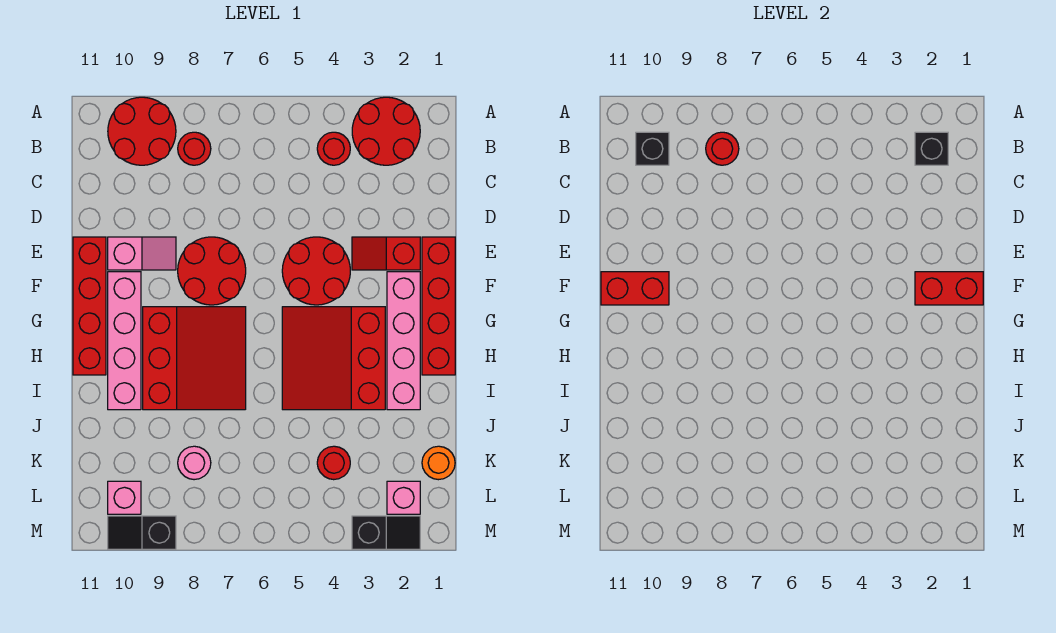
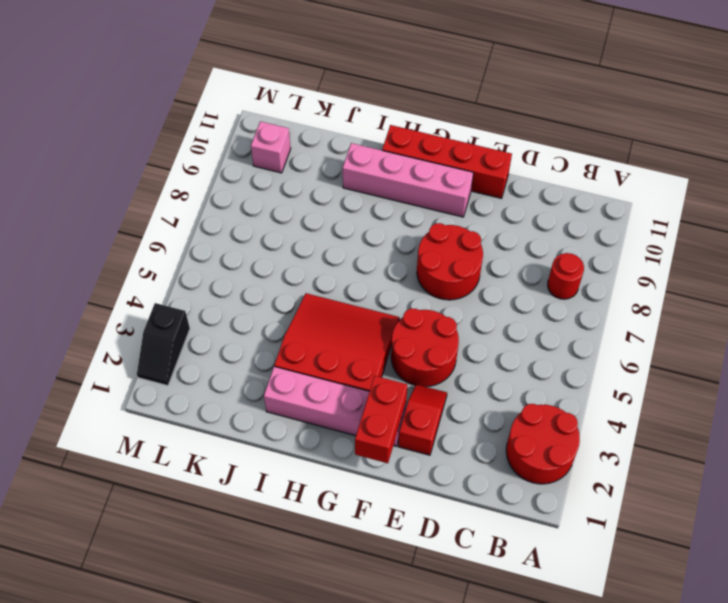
none -> red 2x2 round brick [108,97,176,165]
none -> red 1x1 round brick [317,132,350,165]
none -> red 1x4 brick [422,237,455,375]

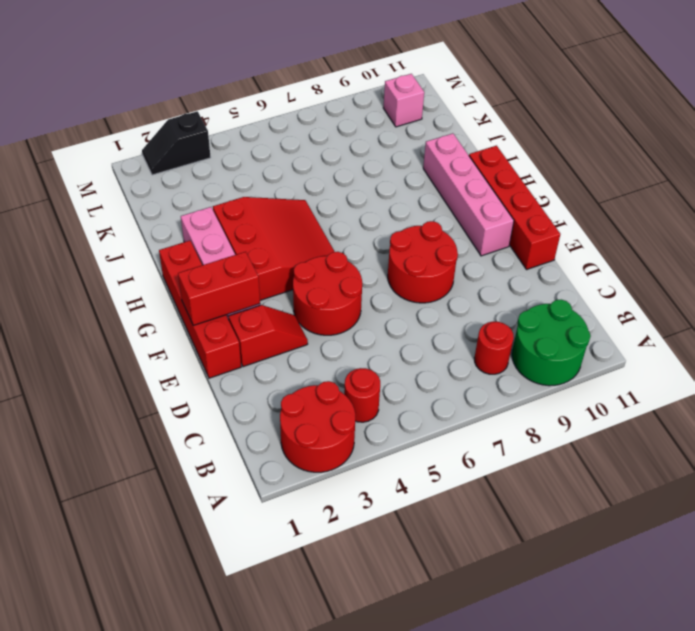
green 2x2 round brick [512,300,591,386] -> red 2x2 round brick [108,97,176,165]
none -> pink 1x2 slope [108,237,176,270]
none -> red 3x3 slope [143,307,246,410]
none -> orange 1x1 round brick [422,446,455,480]

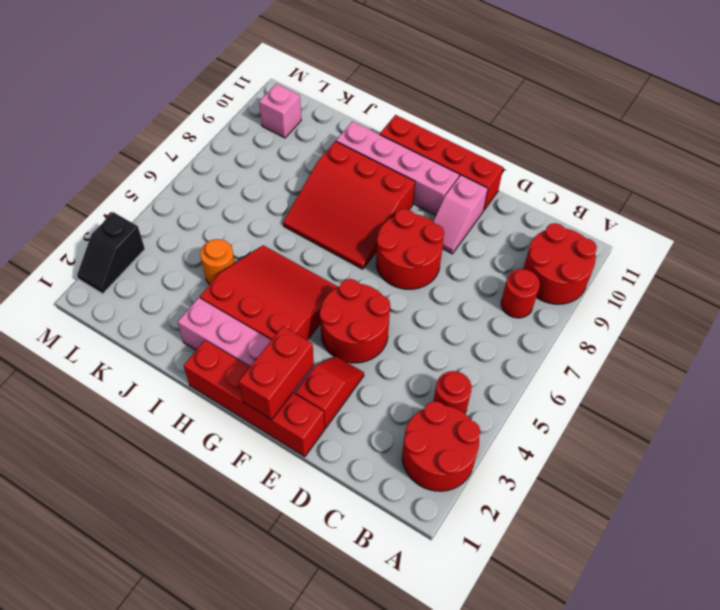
orange 1x1 round brick [200,239,235,284] -> orange 1x1 round brick moved to [422,446,455,480]
none -> red 1x1 round brick [317,446,350,480]
none -> pink 1x1 round brick [178,446,211,480]
none -> pink 1x1 brick [387,481,420,514]

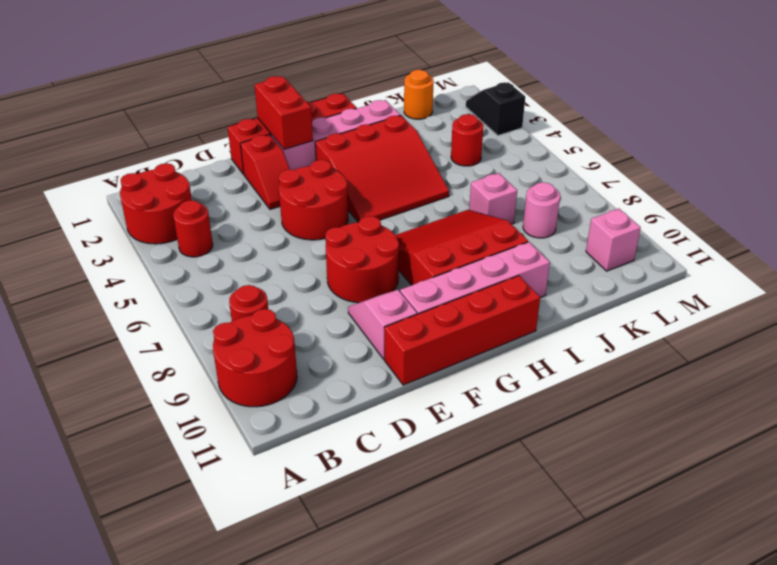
pink 1x1 brick [469,173,517,224] -> pink 1x1 brick moved to [387,481,420,514]
none -> black 1x2 slope [108,516,176,549]
none -> black 1x1 brick [915,132,948,165]
none -> red 1x1 round brick [706,132,739,165]

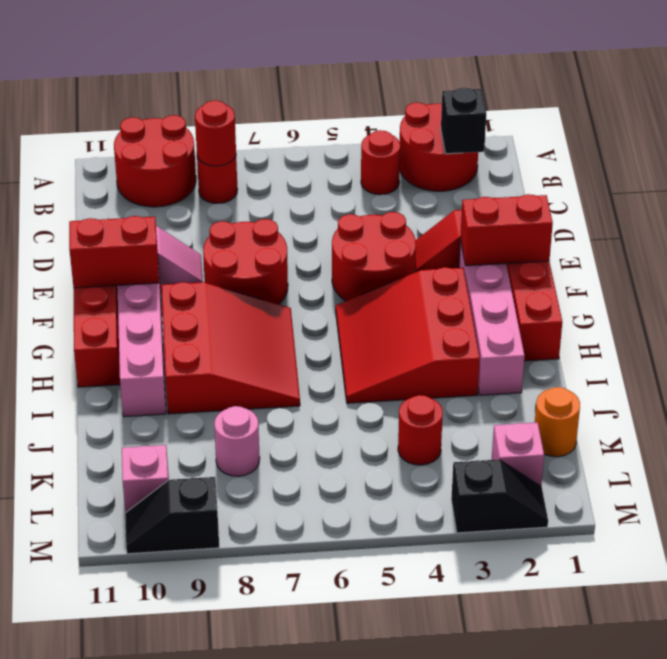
none -> black 1x1 brick [636,132,669,165]

